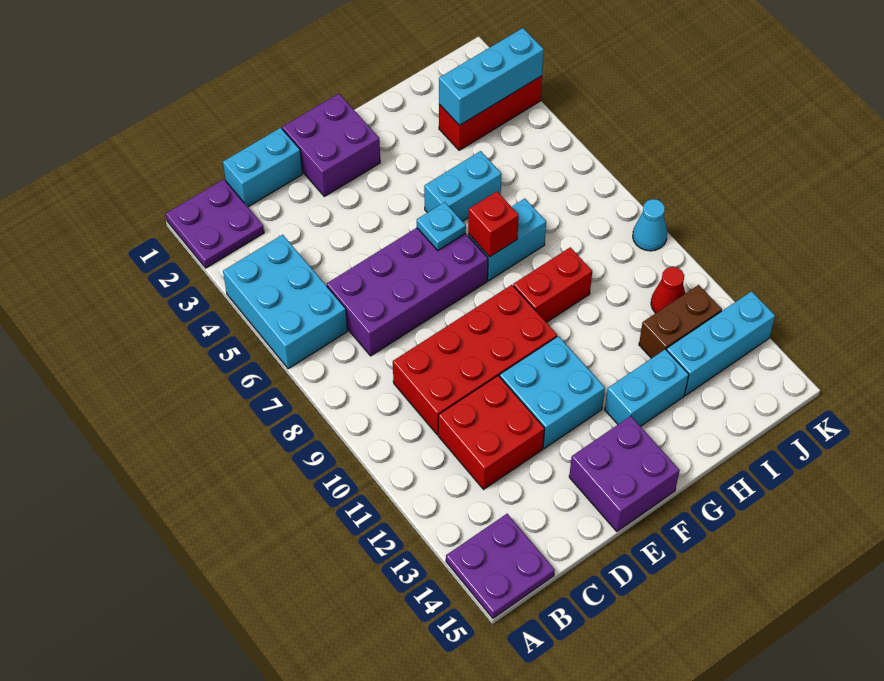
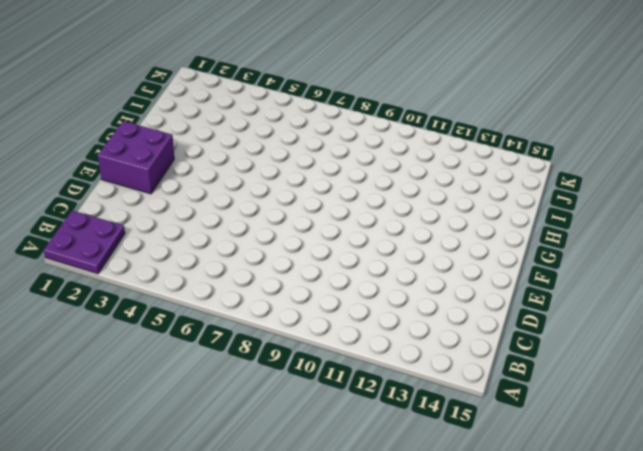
none -> cyan 2x3 brick [223,235,347,369]
none -> purple 2x2 plate [446,514,555,618]
none -> cyan 1x2 brick [223,128,303,207]

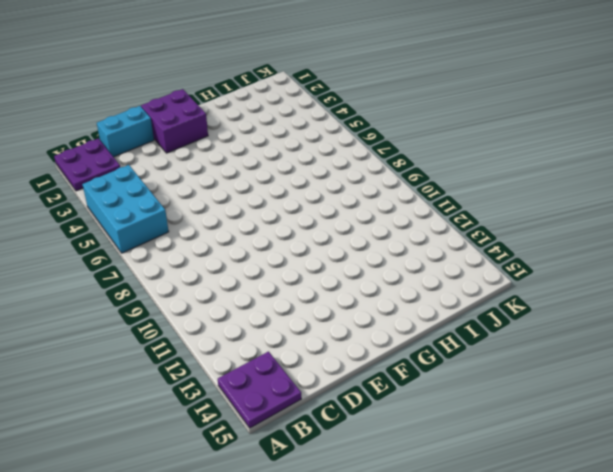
none -> purple 2x4 brick [327,228,488,356]
none -> red 2x4 brick [393,285,557,435]
none -> red 2x2 brick [438,376,545,489]

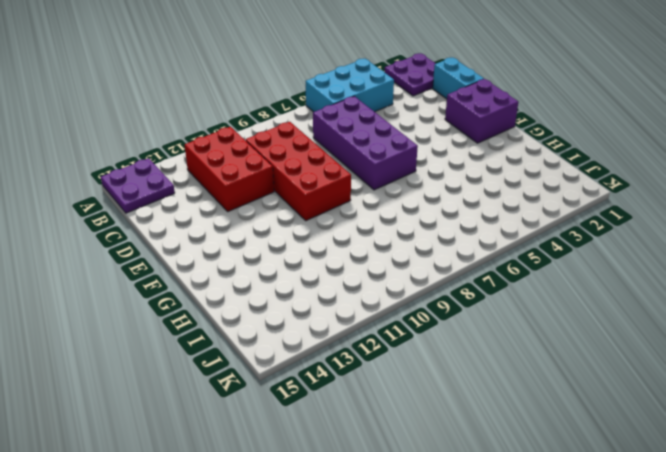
red 2x3 brick [185,127,274,211] -> red 2x2 brick [438,376,545,489]
none -> cyan 2x2 brick [500,336,605,448]
none -> purple 2x2 brick [569,416,680,532]
none -> cyan 1x2 brick [424,151,502,221]

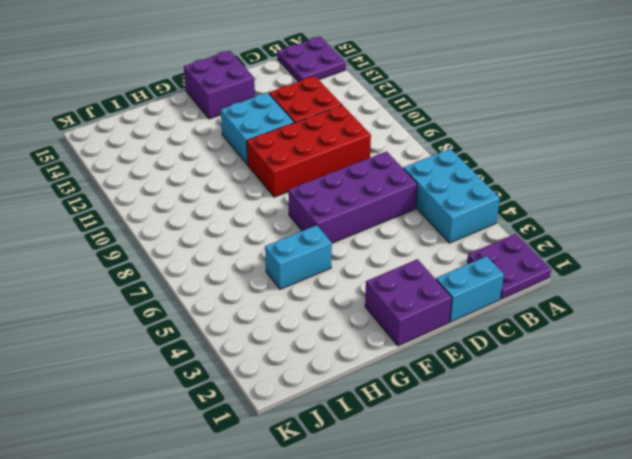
none -> cyan 1x2 brick [468,199,546,281]
none -> red 1x2 brick [513,247,592,322]
none -> cyan 1x2 brick [605,349,689,426]

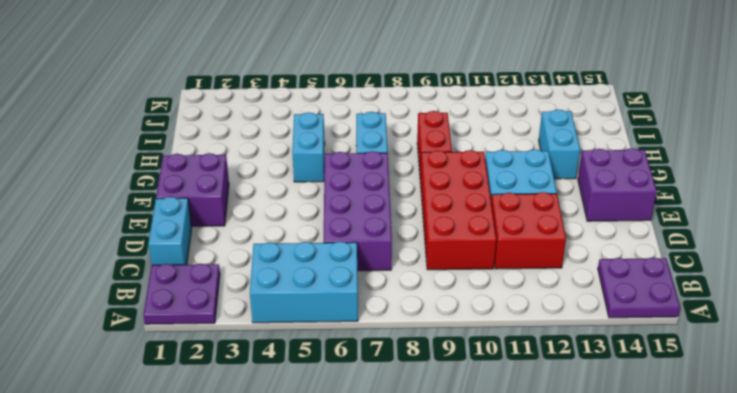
none -> red 1x3 brick [439,76,542,150]
none -> brown 1x2 brick [639,285,722,358]
none -> cyan 1x3 brick [667,291,775,395]

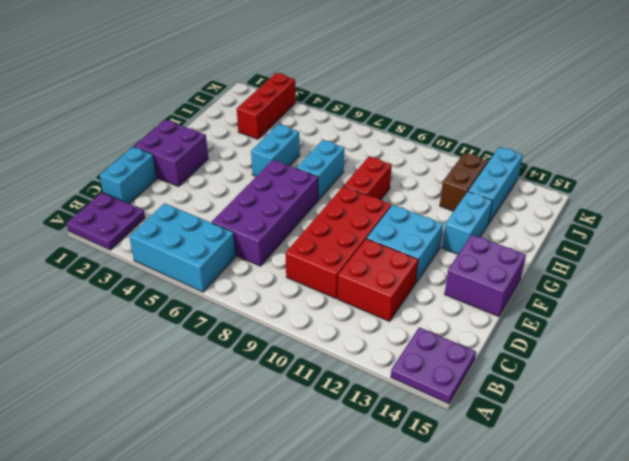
none -> red 1x1 cone [651,267,685,313]
none -> cyan 1x1 cone [633,199,667,251]
none -> cyan 1x1 plate [417,202,466,250]

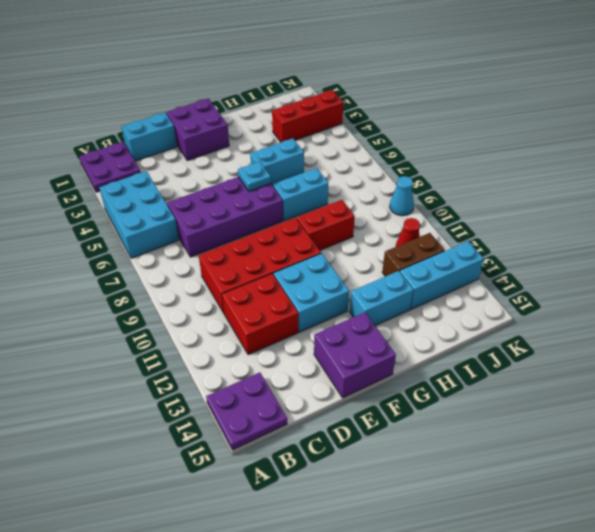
none -> red 1x1 brick [468,192,519,257]
none -> cyan 1x3 brick [439,28,544,125]

